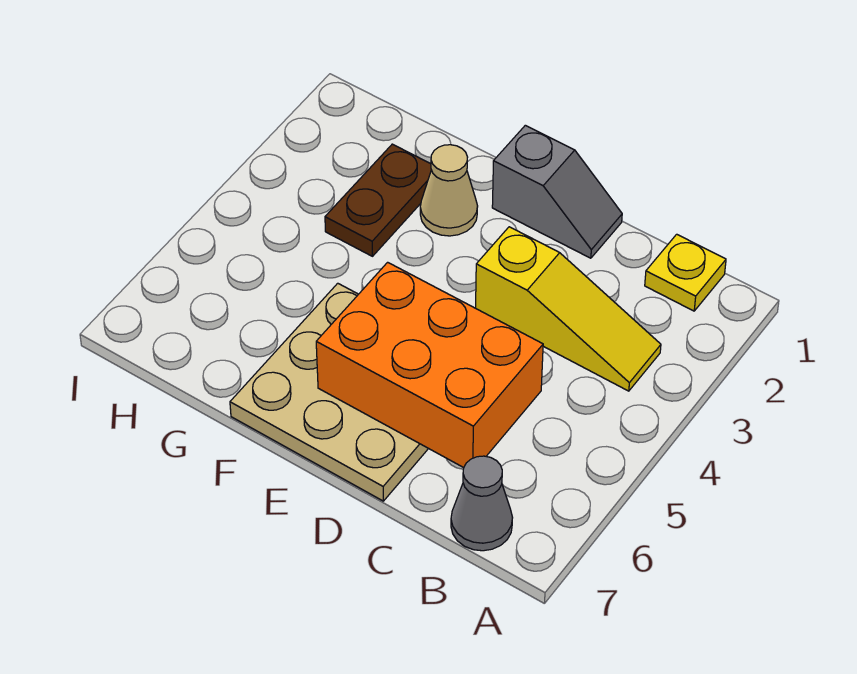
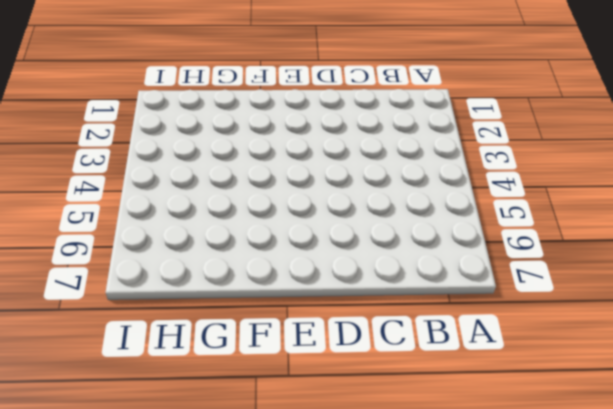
none -> yellow 1x1 plate [645,234,726,311]
none -> yellow 1x3 slope [476,227,661,391]

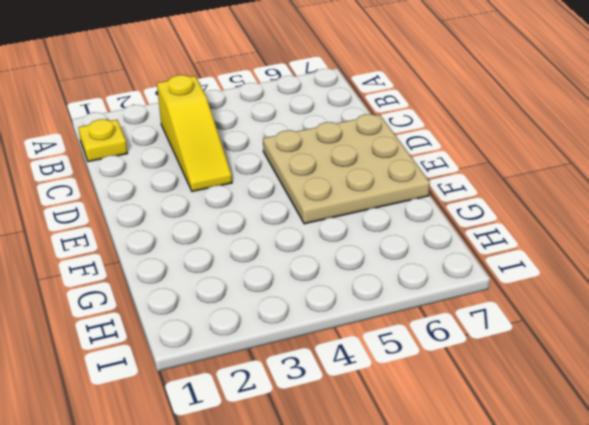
yellow 1x3 slope [157,75,232,192] -> yellow 1x3 slope turned to [476,227,661,391]
none -> grey 1x1 cone [451,456,513,551]
none -> grey 1x2 slope [492,125,622,258]

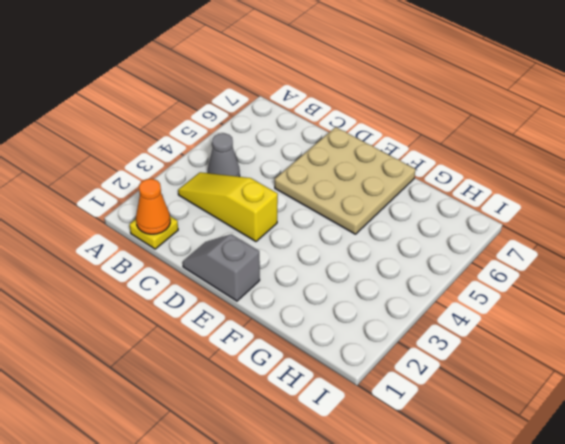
orange 1x1 cone [136,179,170,234] -> none
grey 1x1 cone [208,133,240,177] -> grey 1x1 cone moved to [451,456,513,551]
none -> tan 1x1 cone [420,145,478,236]
none -> brown 1x2 plate [325,144,431,256]

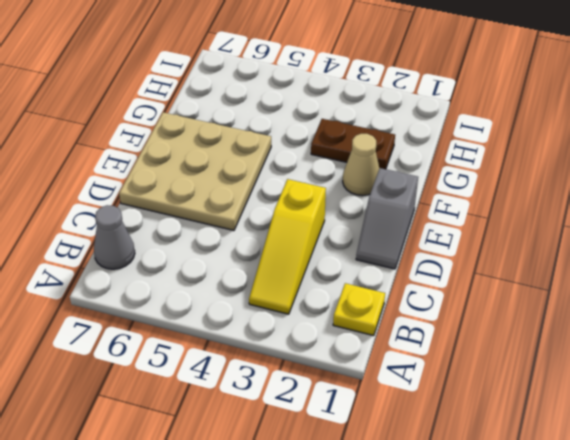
none -> orange 2x3 brick [316,262,543,468]

